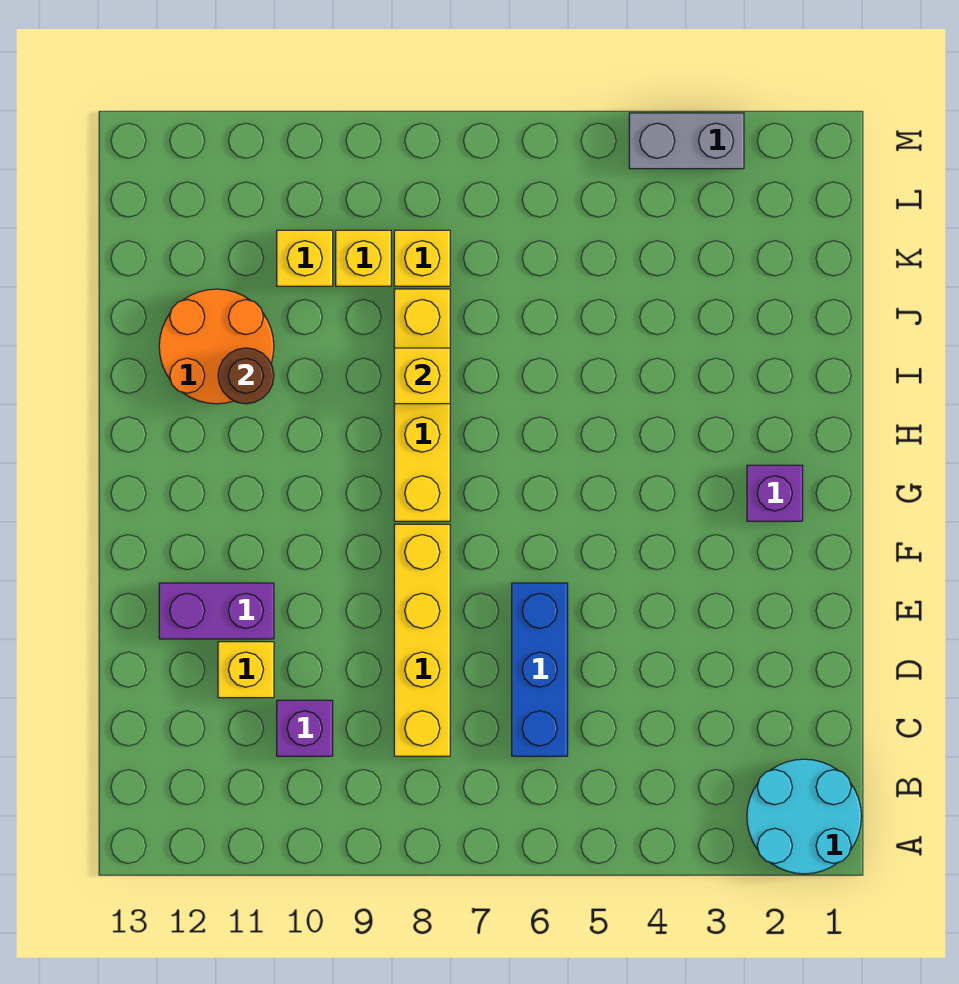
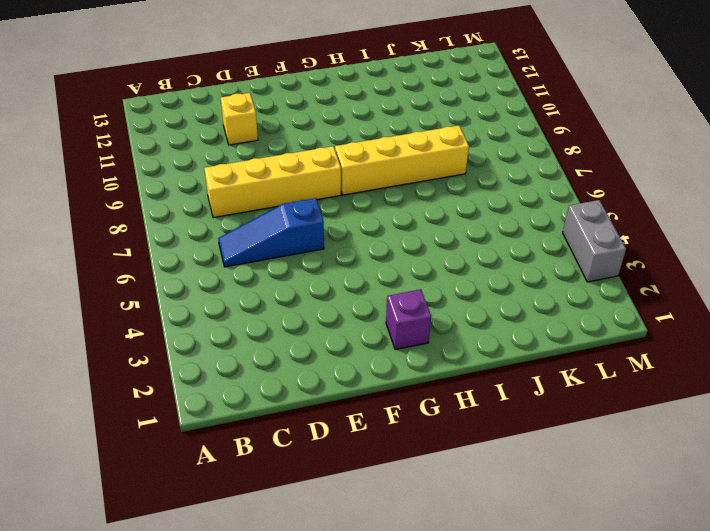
blue 1x3 slope [218,198,324,267] -> blue 1x3 brick [512,583,568,756]
none -> cyan 2x2 round brick [747,759,862,874]
none -> purple 1x1 brick [277,700,333,756]
none -> purple 1x2 brick [159,583,274,639]

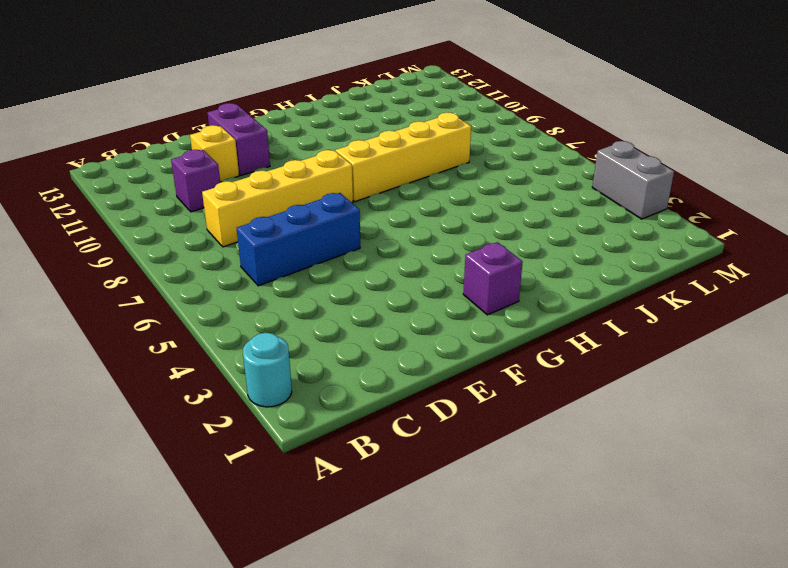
cyan 1x1 round brick [243,333,292,407] -> cyan 2x2 round brick [747,759,862,874]
none -> orange 2x2 round brick [159,289,274,404]
none -> yellow 1x1 brick [394,230,450,286]
none -> yellow 1x1 brick [336,230,391,286]

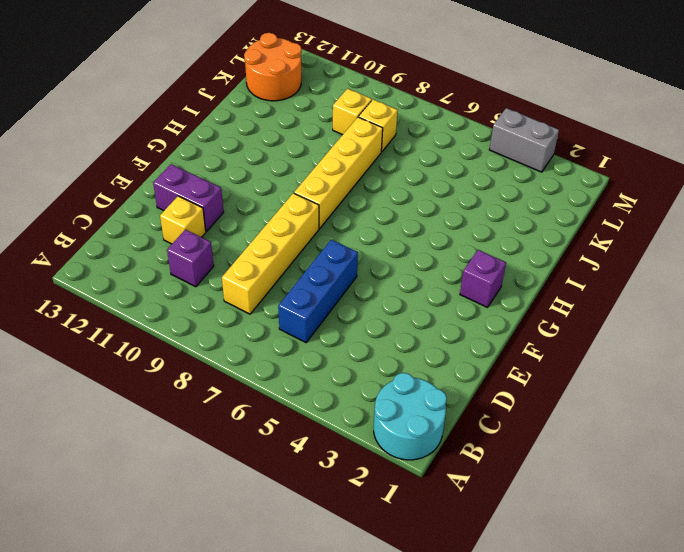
orange 2x2 round brick [244,33,302,101] -> orange 2x2 round brick moved to [159,289,274,404]
none -> yellow 1x1 brick [277,230,333,286]
none -> yellow 1x1 brick [394,348,450,404]
none -> brown 1x1 round brick [218,348,274,404]

